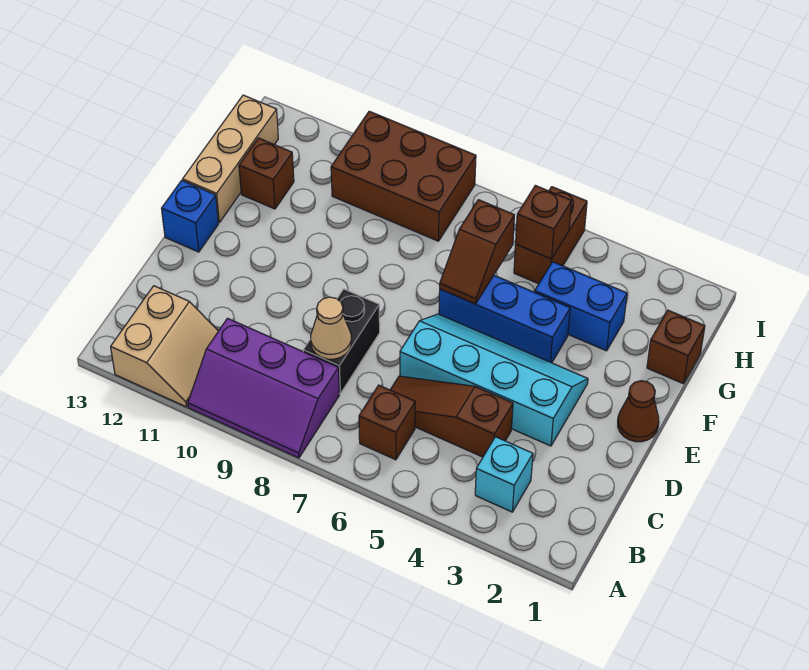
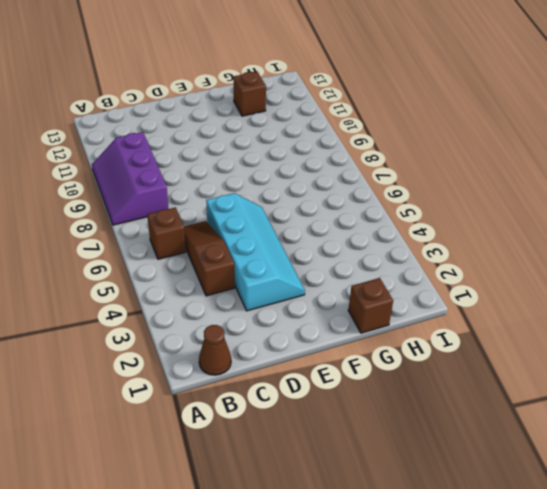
brown 1x1 cone [199,325,231,375] -> brown 1x1 cone moved to [618,381,659,442]
none -> tan 2x2 slope [111,286,218,407]
none -> cyan 1x1 brick [475,437,533,512]
none -> black 1x2 brick [303,289,380,393]

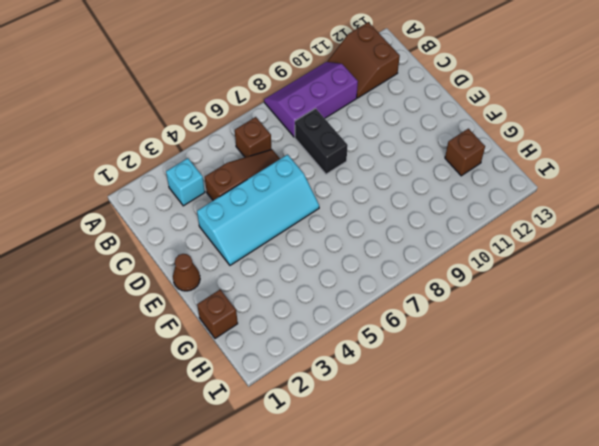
brown 2x2 slope [327,22,400,98] -> tan 2x2 slope [111,286,218,407]
none -> blue 1x1 brick [162,180,218,252]
none -> blue 1x3 brick [439,275,570,363]
none -> tan 1x3 brick [183,95,278,223]

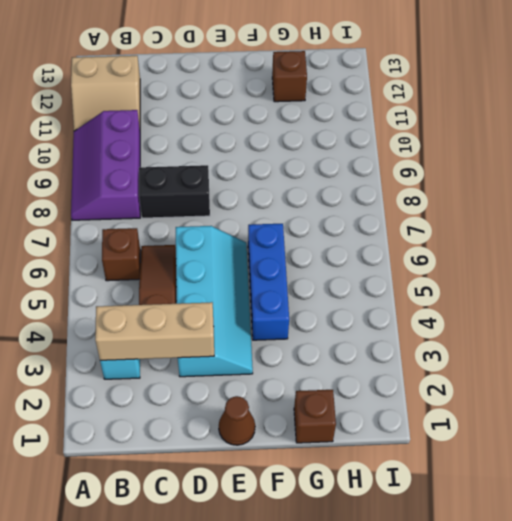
tan 1x3 brick [95,302,214,360] -> tan 1x3 brick moved to [183,95,278,223]
none -> blue 1x1 brick [162,180,218,252]
none -> blue 1x2 brick [535,262,627,351]
none -> brown 1x2 brick [514,187,587,284]

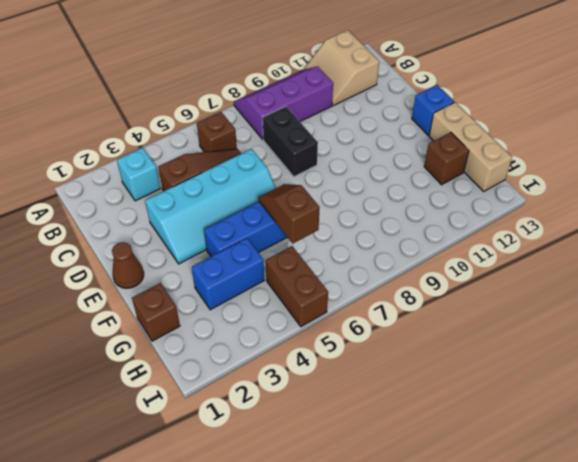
none -> brown 2x3 brick [331,111,476,241]
none -> tan 1x1 cone [311,297,352,359]
none -> brown 1x1 brick [516,185,571,259]

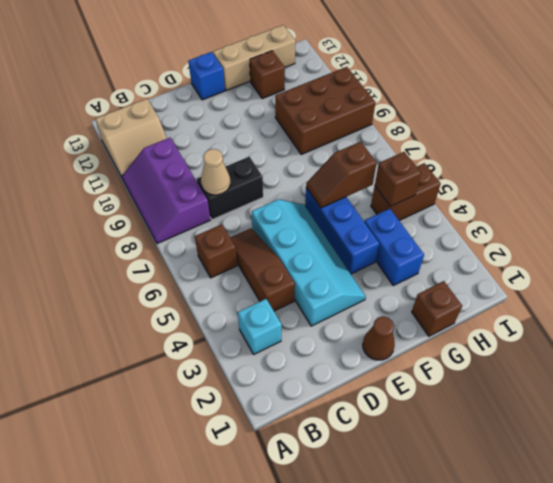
brown 2x3 brick [275,67,375,154] -> brown 2x3 brick turned to [331,111,476,241]

